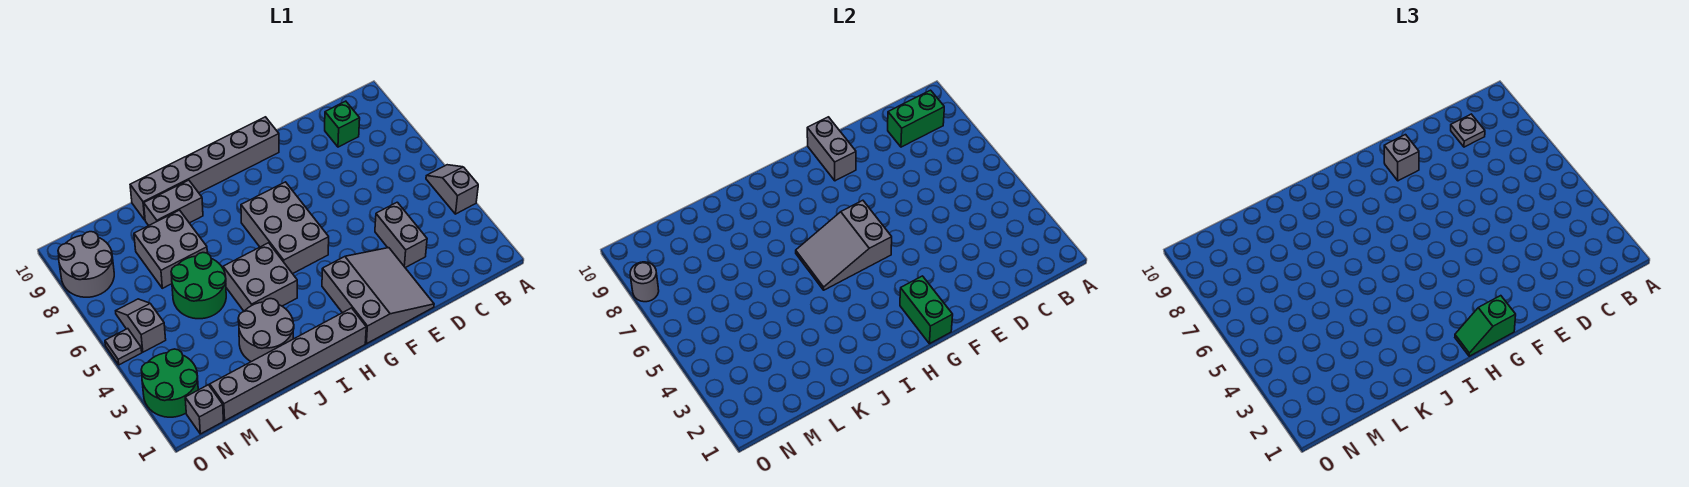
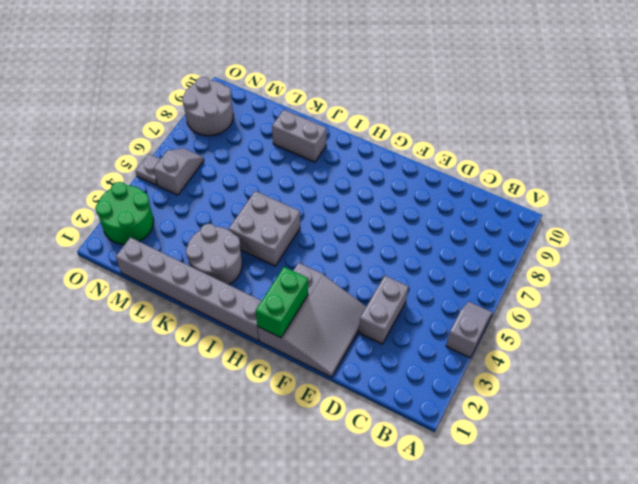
none -> green 1x1 brick [325,101,360,147]
none -> grey 1x6 brick [130,117,279,220]
none -> grey 2x3 brick [241,182,329,274]

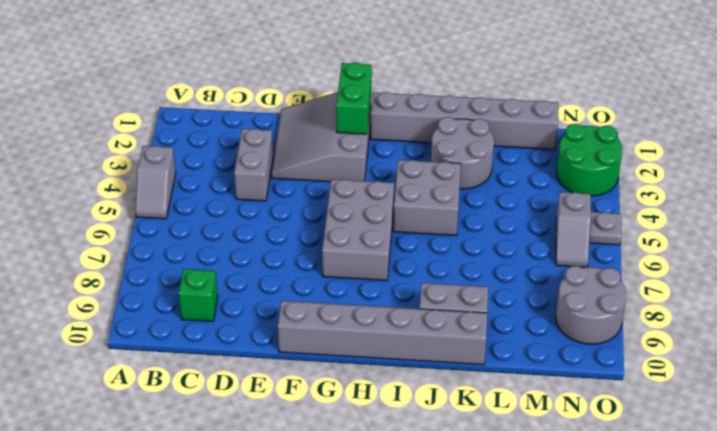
none -> green 2x2 round brick [171,253,226,319]
none -> grey 2x2 brick [134,210,207,288]
none -> grey 1x1 brick [185,385,223,434]

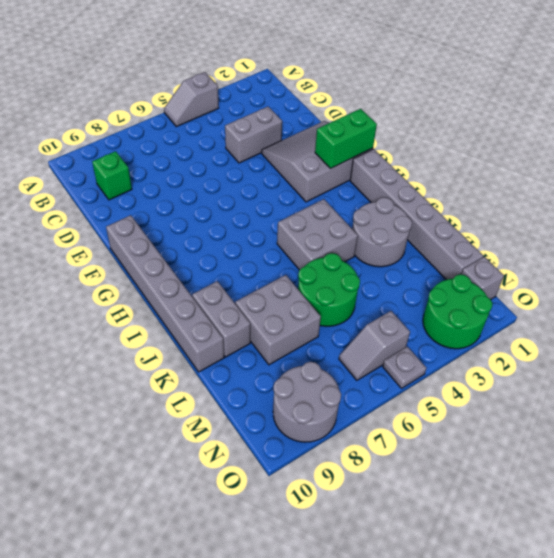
none -> grey 2x3 brick [241,182,329,274]
none -> green 1x2 brick [888,90,944,147]
none -> grey 1x2 brick [807,117,856,181]

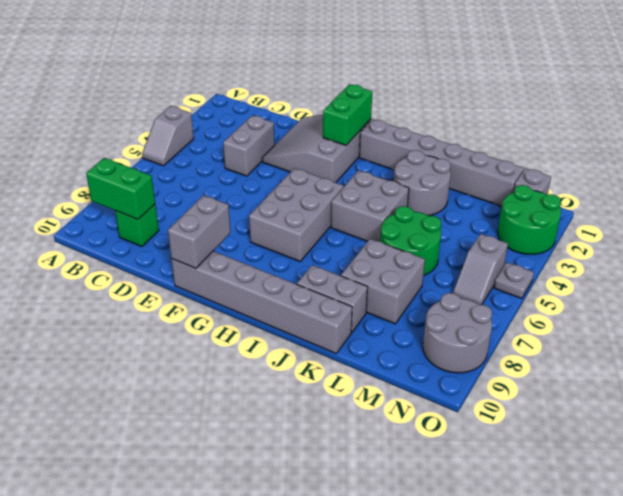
none -> grey 2x3 slope [796,200,892,290]
none -> grey 1x1 round brick [630,262,659,302]
none -> grey 1x1 plate [1451,114,1485,147]

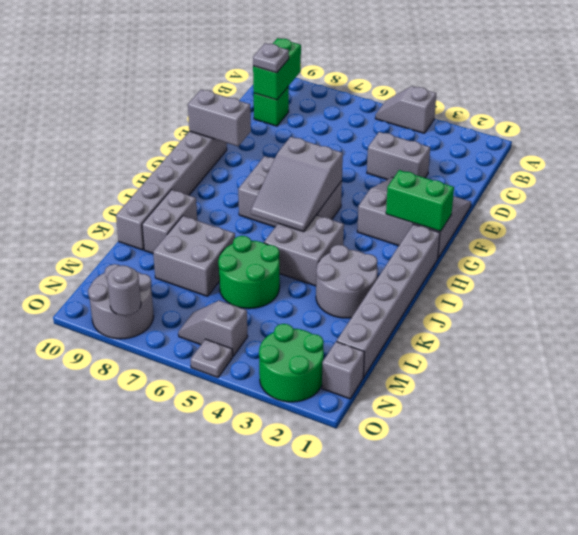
none -> grey 1x1 brick [1384,135,1419,181]
none -> green 1x2 slope [1455,296,1516,356]

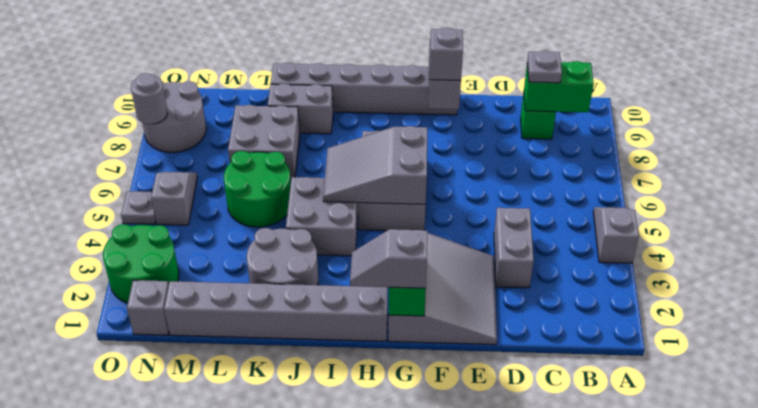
grey 1x2 slope [350,229,427,288] -> green 1x2 slope [1455,296,1516,356]

